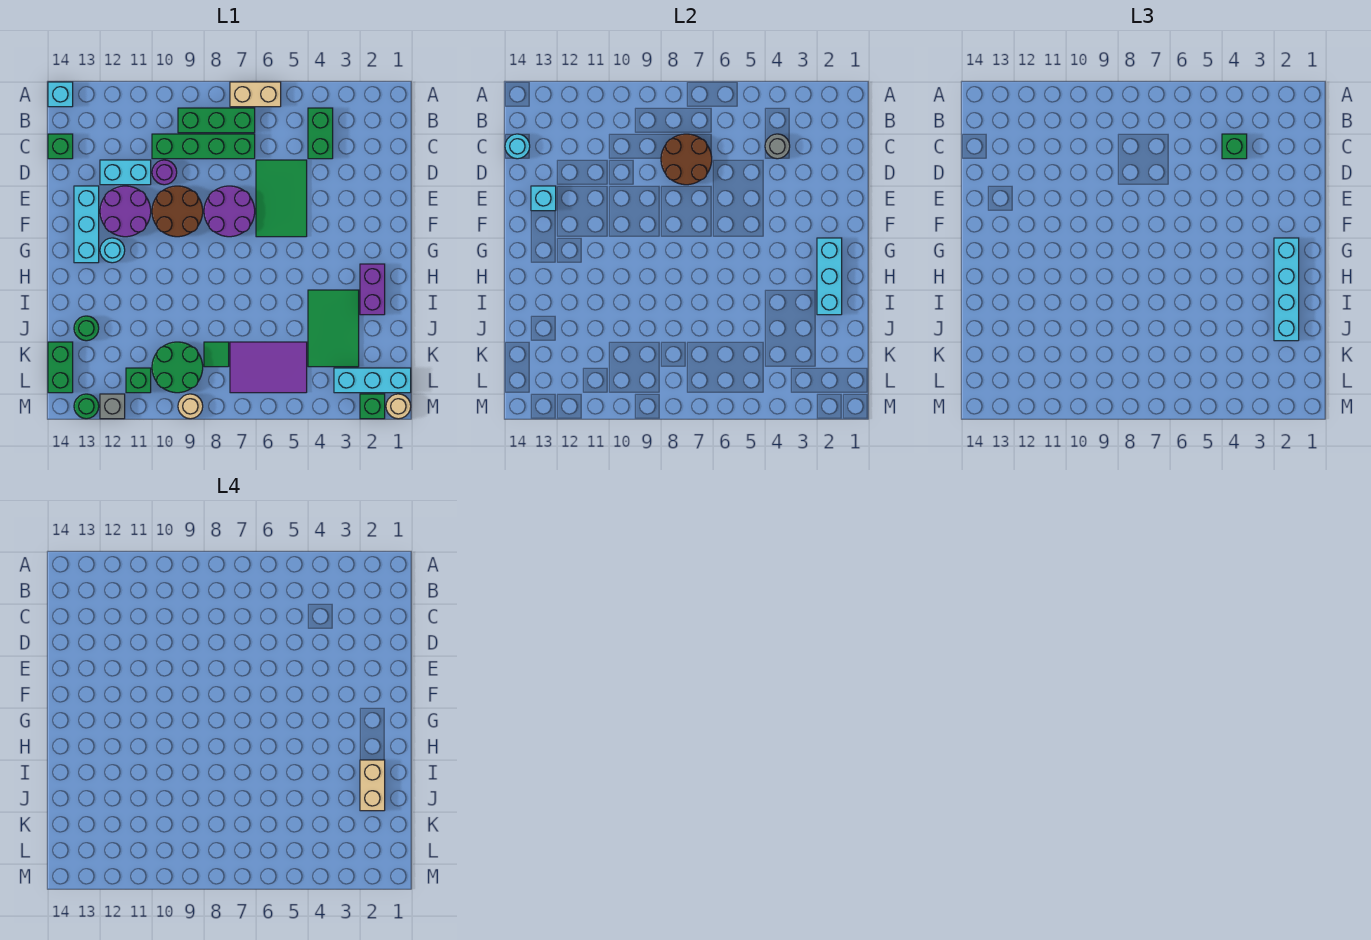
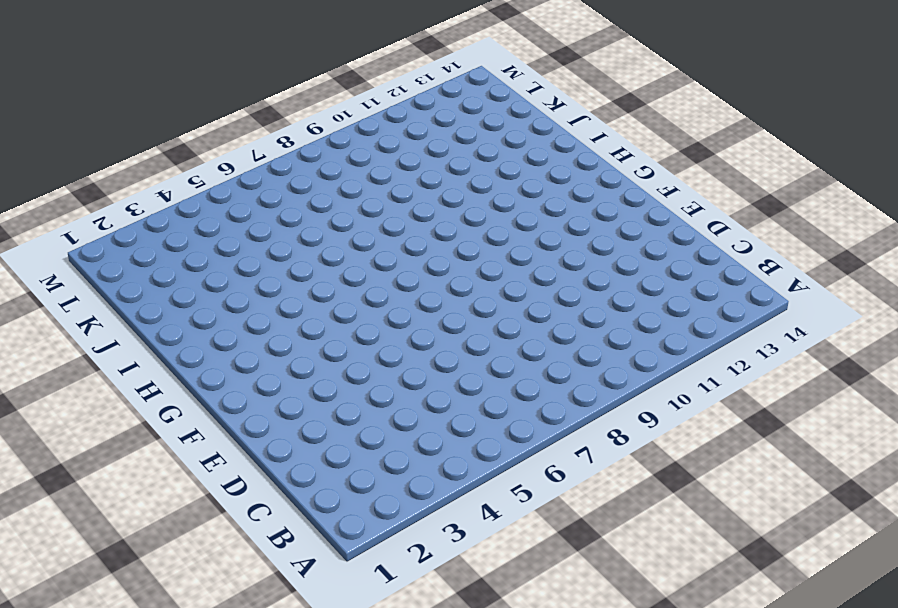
none -> tan 1x2 brick [230,82,281,107]
none -> cyan 1x1 brick [48,82,73,107]
none -> green 1x2 brick [308,108,333,159]
none -> green 1x3 brick [178,108,255,133]

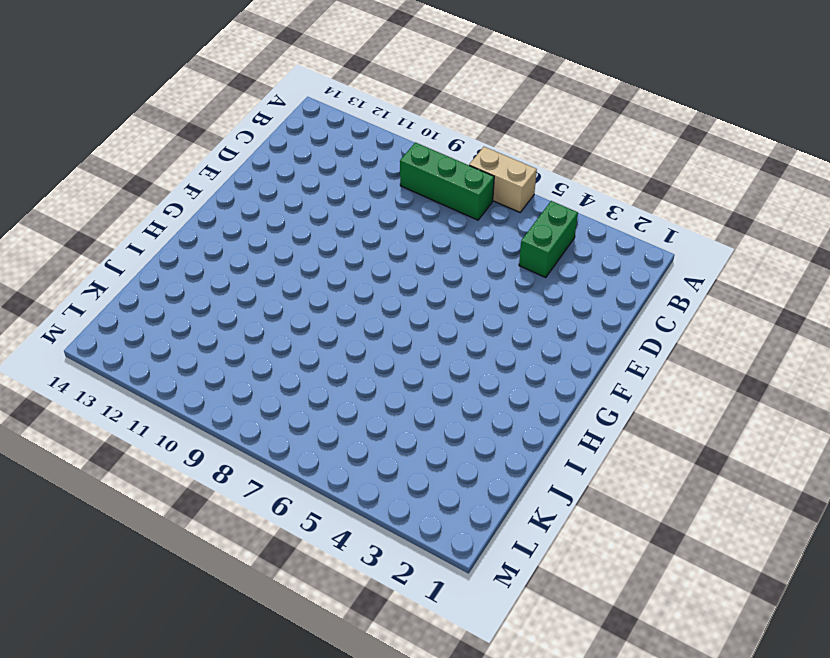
none -> cyan 1x1 brick [48,82,73,107]
none -> green 1x4 brick [152,134,255,159]
none -> green 1x1 brick [48,134,73,159]
none -> green 2x3 tile [256,160,307,237]

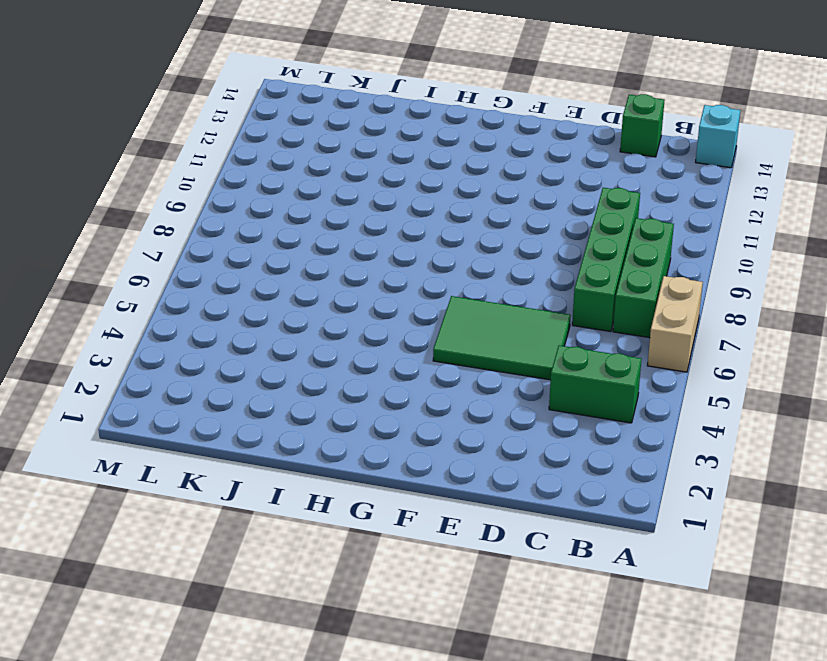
none -> purple 1x1 round brick [152,160,177,185]
none -> cyan 1x2 brick [100,160,151,185]
none -> purple 2x2 round brick [204,186,255,237]
none -> brown 2x2 round brick [152,186,203,237]

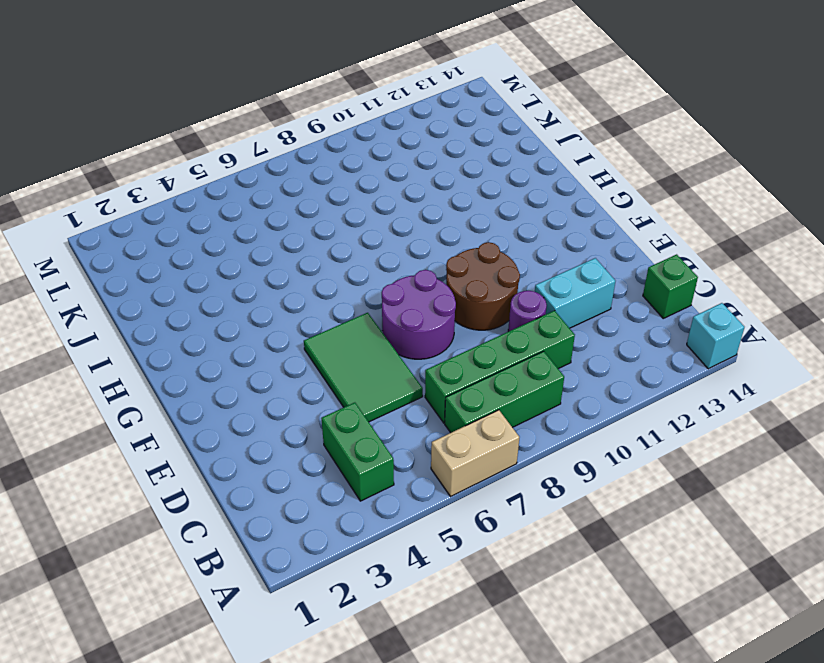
none -> purple 2x2 round brick [100,186,151,237]
none -> cyan 1x3 brick [74,186,99,263]
none -> cyan 1x1 round brick [100,238,125,263]
none -> purple 1x2 brick [360,264,385,315]

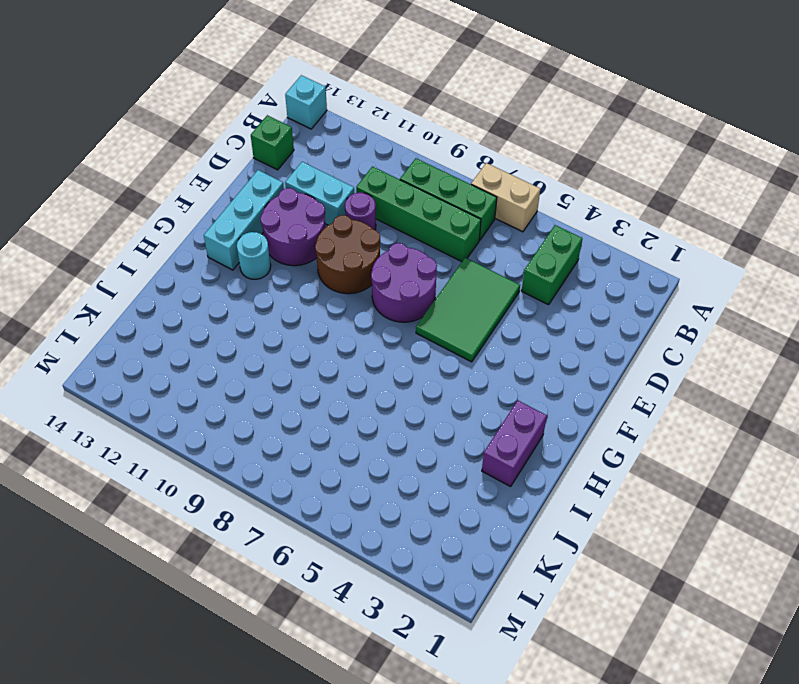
none -> green 2x3 tile [308,290,359,367]
none -> green 1x1 round brick [74,316,99,341]
none -> purple 2x3 tile [230,342,307,393]
none -> green 1x1 tile [204,342,229,367]

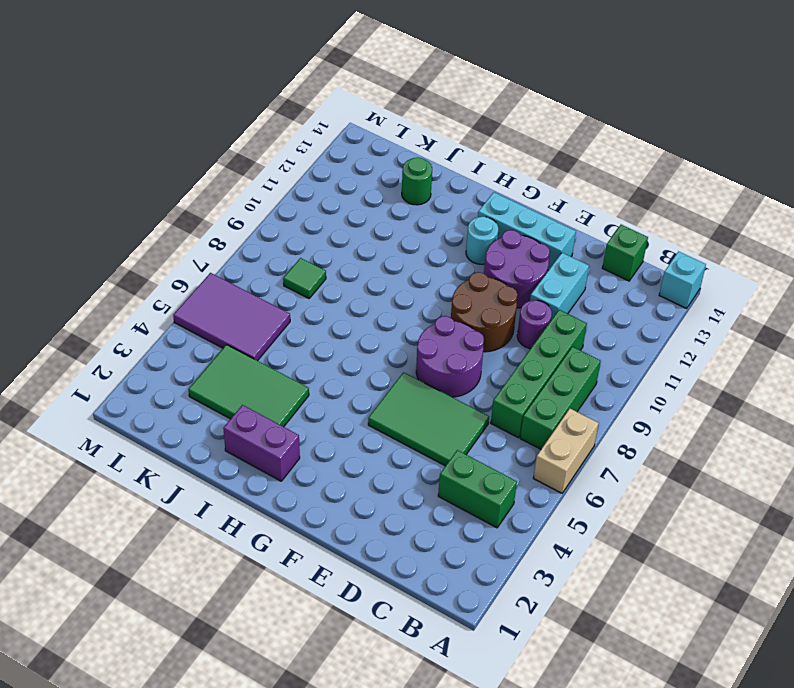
purple 2x3 tile [173,273,290,361] -> purple 2x3 tile turned to [230,342,307,393]
none -> green 2x2 round brick [152,342,203,393]
none -> green 1x2 brick [48,342,73,393]
none -> cyan 1x3 brick [334,368,411,393]
none -> green 1x1 brick [126,368,151,393]

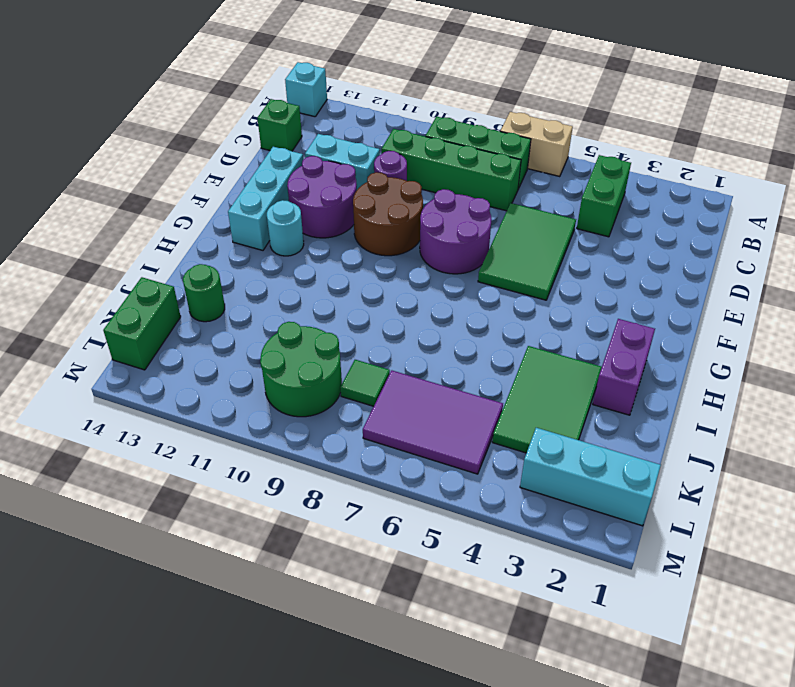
none -> green 1x1 brick [126,368,151,393]
none -> tan 1x1 round brick [386,394,411,419]
none -> green 1x1 brick [360,394,385,419]
none -> tan 1x1 round brick [178,394,203,419]

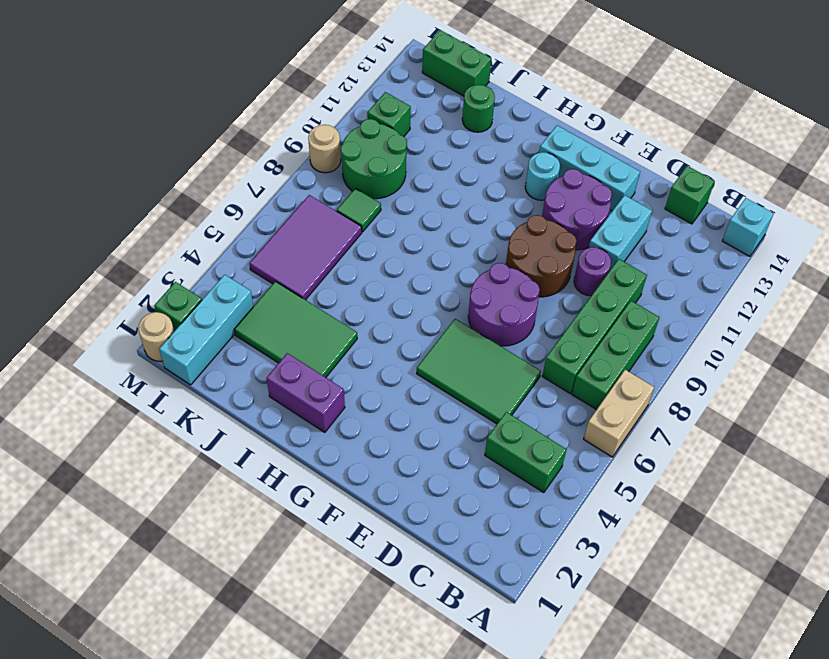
none -> grey 1x1 brick [100,394,125,419]
none -> green 1x1 round brick [74,394,99,419]
none -> grey 1x1 round brick [765,134,790,159]
none -> brown 2x2 round brick [661,134,712,185]

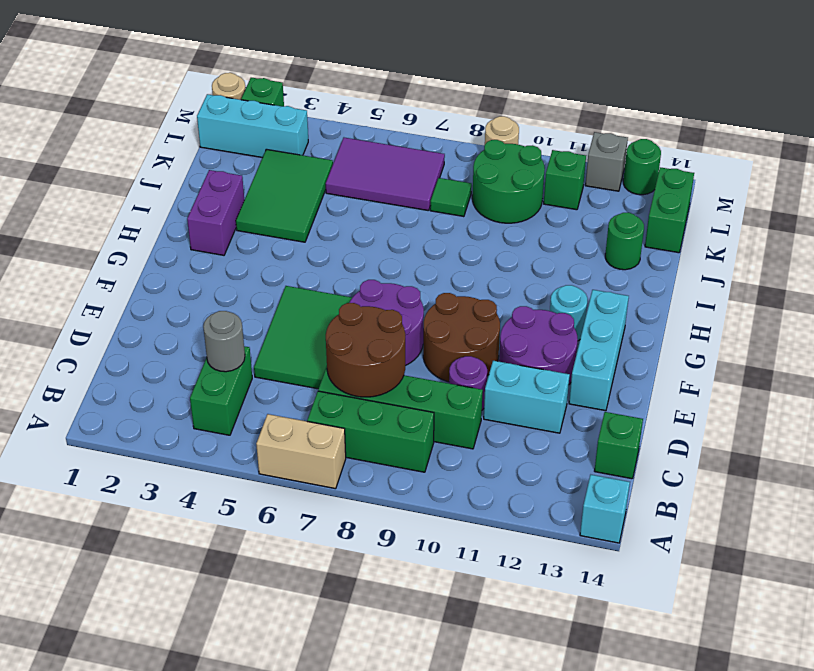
none -> cyan 1x1 round brick [505,134,530,159]
none -> cyan 1x1 brick [531,186,556,211]
none -> cyan 1x3 brick [817,238,842,315]
none -> green 1x1 brick [1222,134,1247,159]

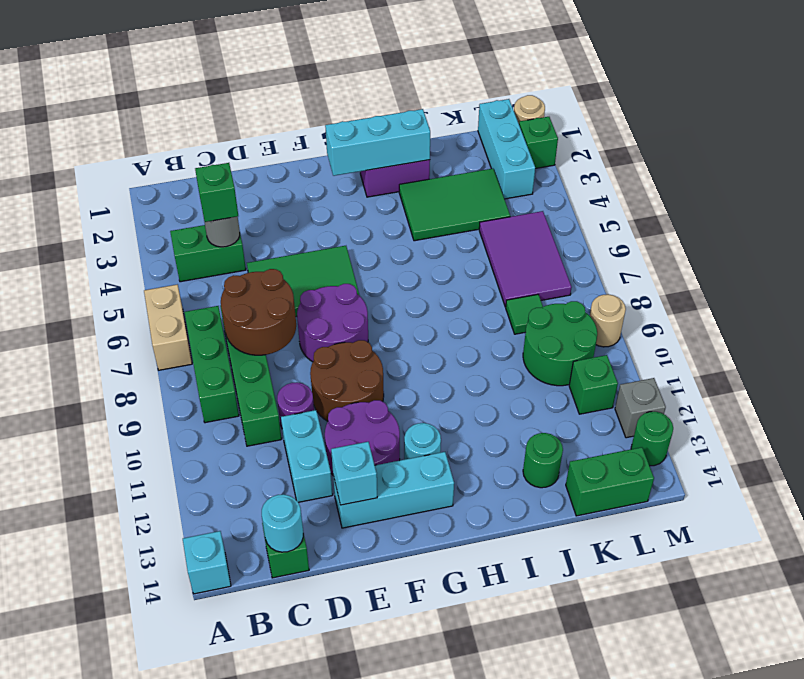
none -> cyan 1x4 brick [1274,238,1299,341]
none -> tan 1x2 brick [360,760,385,811]

